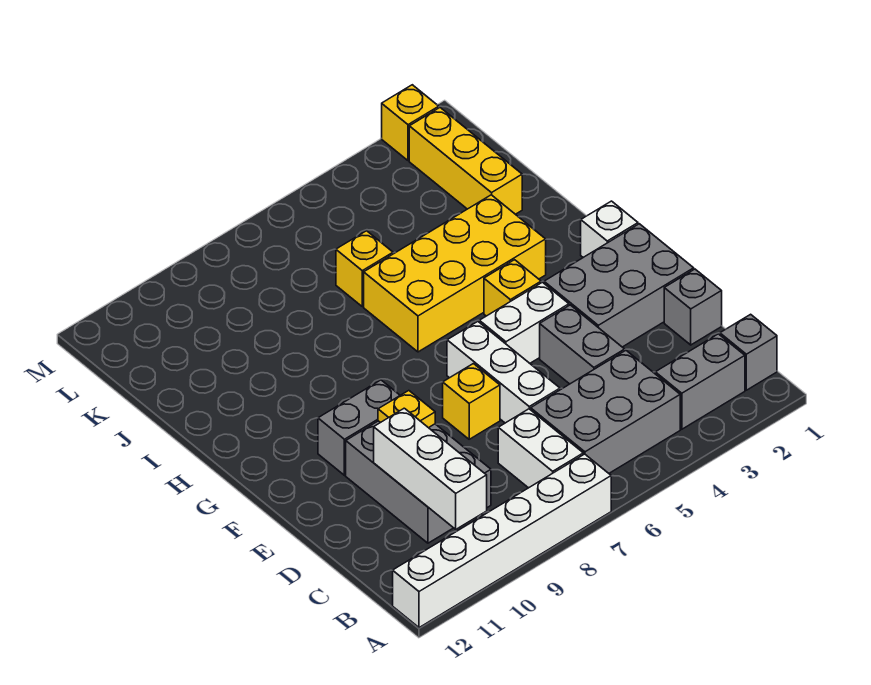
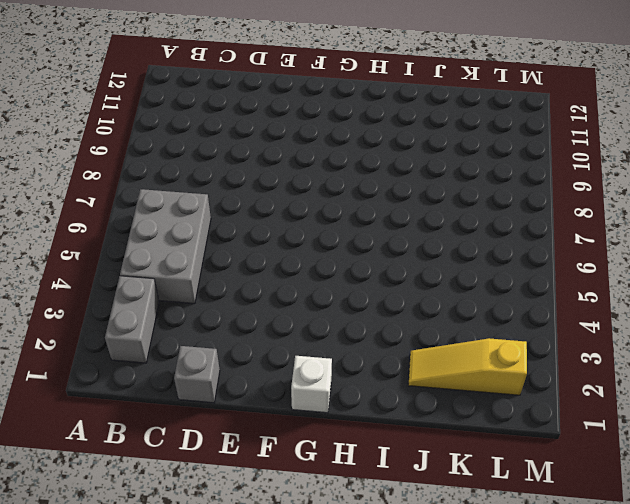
yellow 1x3 slope [408,338,527,395] -> yellow 1x3 brick [409,108,522,214]
none -> white 1x6 brick [393,454,611,628]
none -> grey 1x1 brick [720,314,777,390]
none -> white 1x2 brick [498,409,583,488]

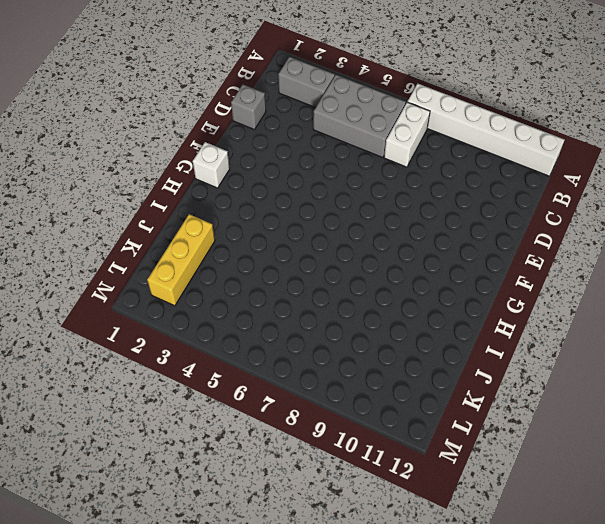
none -> grey 1x1 brick [720,314,777,390]
none -> grey 2x3 brick [346,421,491,543]
none -> grey 1x2 brick [540,305,625,384]

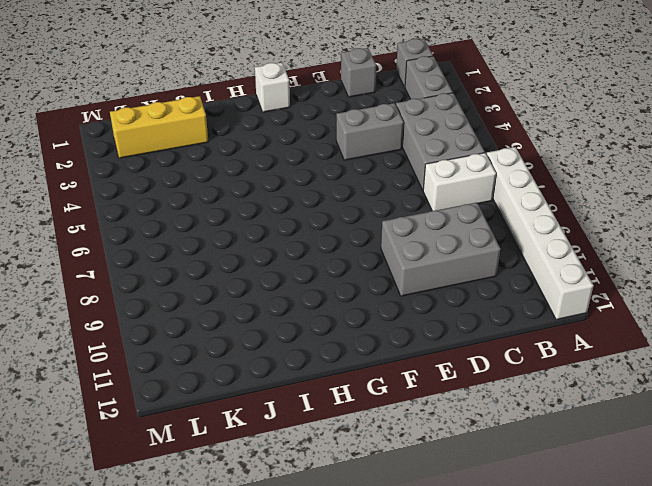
none -> white 1x3 brick [447,321,560,423]
none -> grey 2x3 brick [544,224,694,347]
none -> yellow 1x1 brick [443,364,500,439]

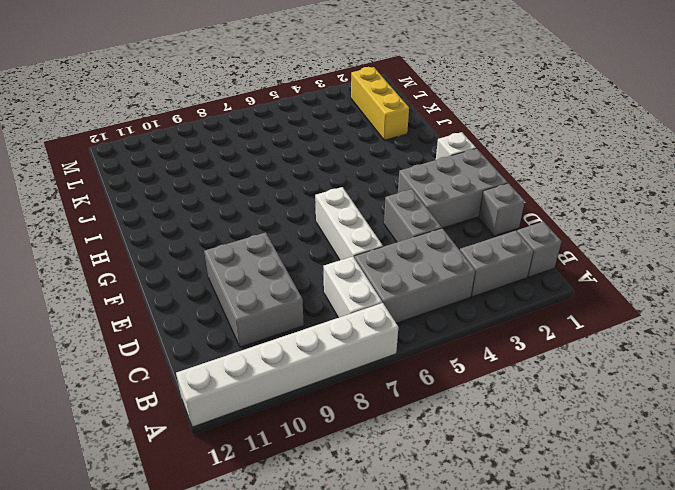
none -> yellow 1x1 brick [443,364,500,439]
none -> white 1x2 brick [479,282,569,363]
none -> grey 1x2 brick [318,380,400,475]

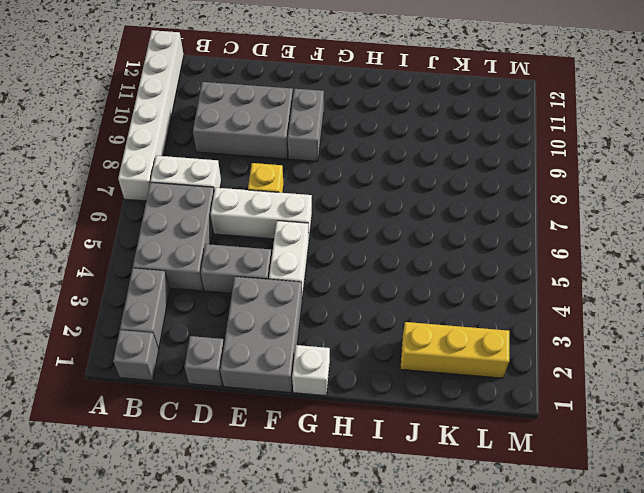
none -> yellow 1x1 brick [484,260,541,316]
none -> yellow 2x4 brick [364,195,546,352]
none -> yellow 1x1 brick [336,231,393,307]

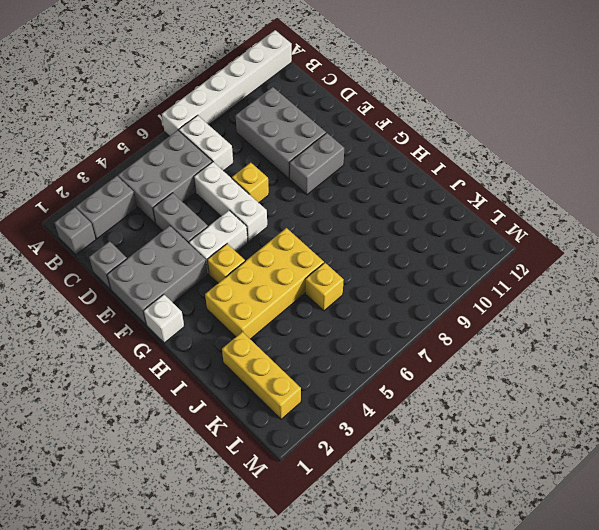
none -> yellow 1x1 brick [382,85,439,161]
none -> white 1x3 brick [374,408,487,529]
none -> yellow 1x1 plate [378,391,435,428]

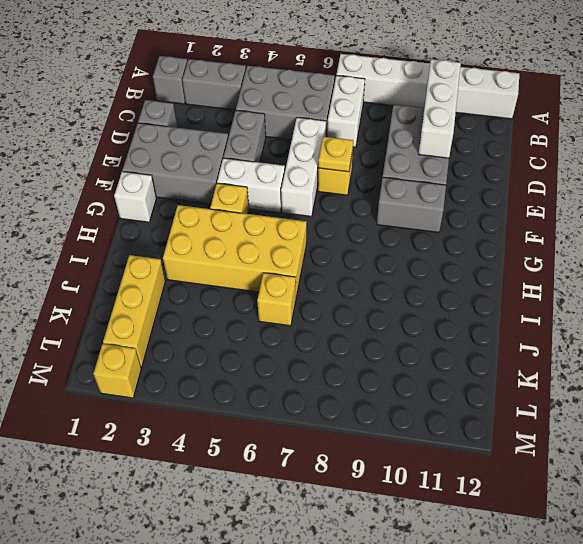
yellow 1x1 plate [318,137,353,172] -> yellow 1x1 plate moved to [378,391,435,428]

